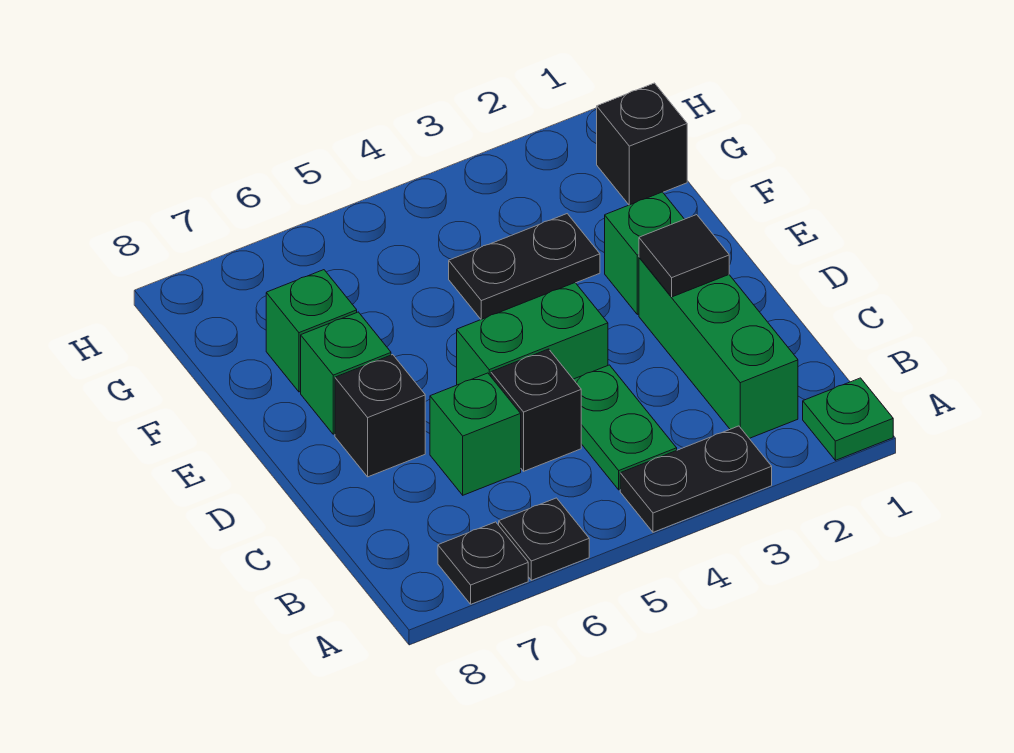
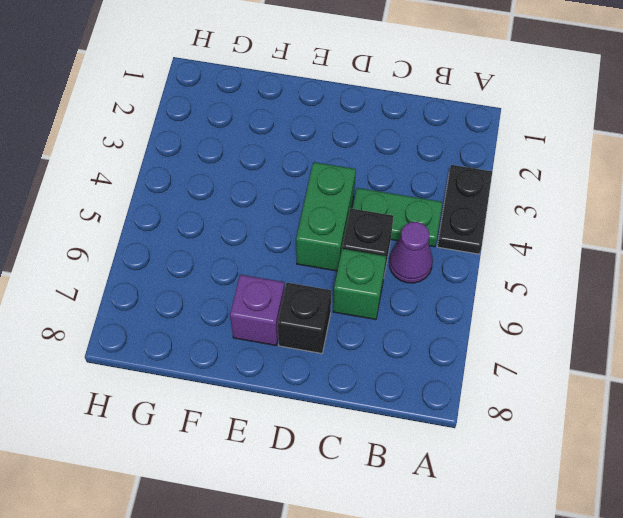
purple 1x1 cone [389,222,433,283] -> none
purple 1x1 brick [230,275,285,345] -> green 1x1 brick [301,312,391,434]
none -> green 1x1 plate [803,378,893,460]
none -> black 1x1 plate [499,498,589,580]
none -> black 1x1 plate [438,522,528,604]

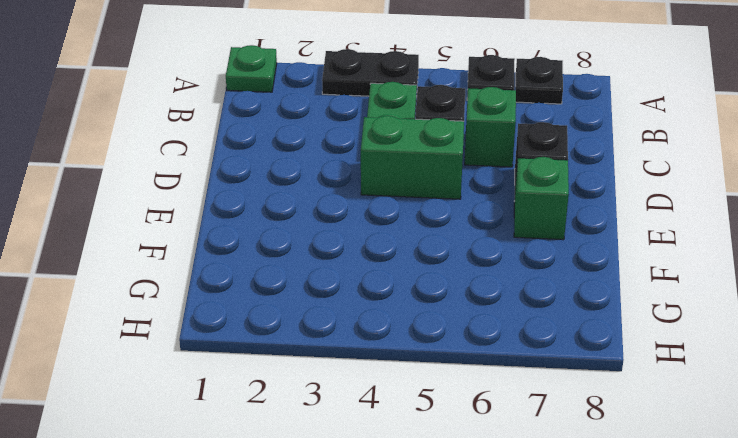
none -> green 1x3 brick [639,258,798,438]
none -> green 1x1 brick [605,192,684,314]
none -> black 1x2 plate [449,214,600,319]

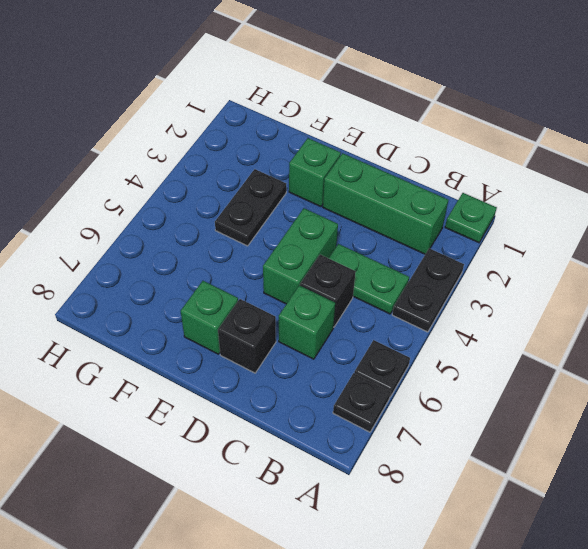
none -> green 1x1 brick [266,270,357,392]
none -> black 1x1 brick [597,83,687,205]
none -> black 1x1 tile [639,215,729,297]

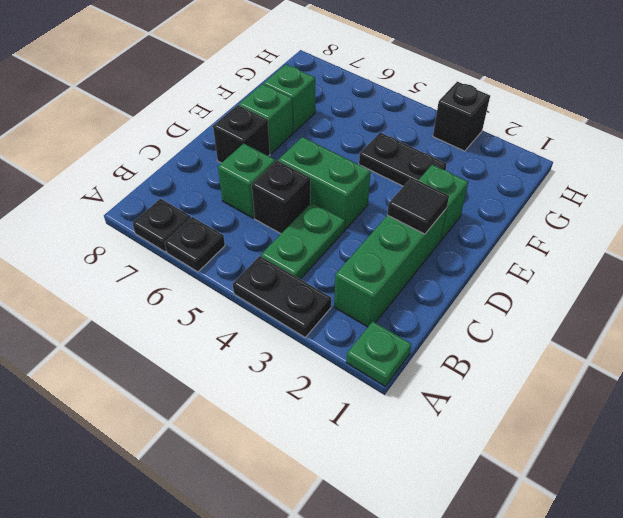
black 1x1 brick [433,82,490,151] -> black 1x1 brick moved to [597,83,687,205]

